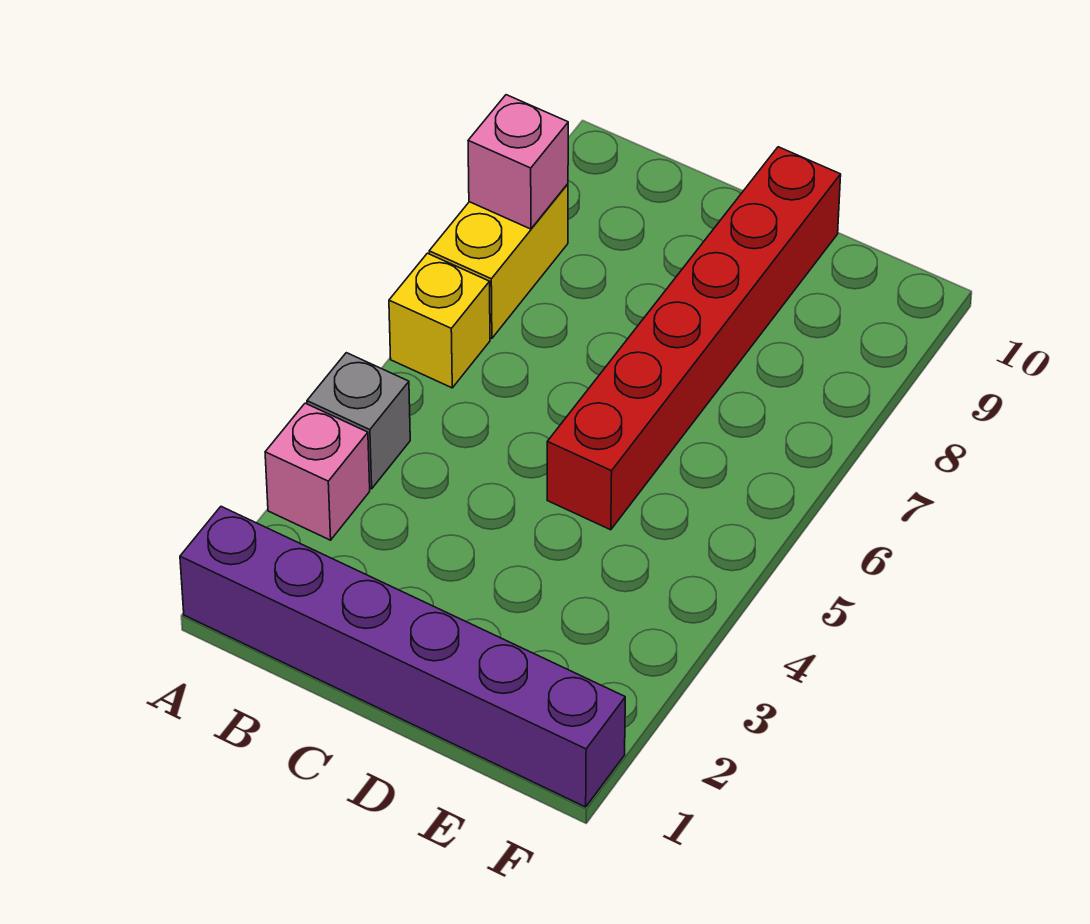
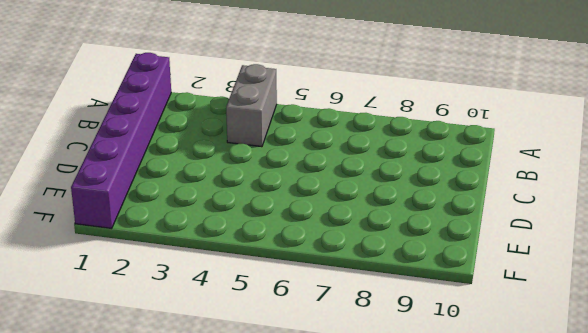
grey 1x2 brick [226,64,277,147] -> grey 1x1 brick [307,353,410,489]
none -> pink 1x1 brick [265,403,370,540]
none -> yellow 1x1 brick [389,253,490,388]

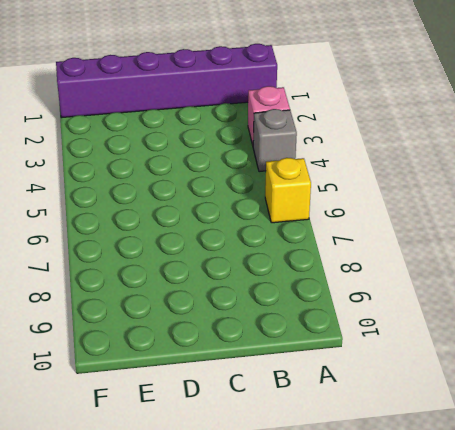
none -> yellow 1x2 brick [429,184,568,338]
none -> red 1x6 brick [547,147,841,530]

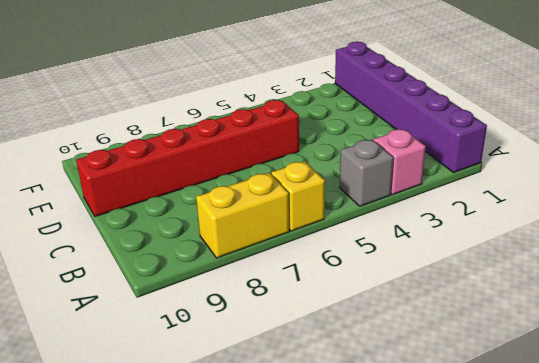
none -> pink 1x1 brick [468,95,568,229]

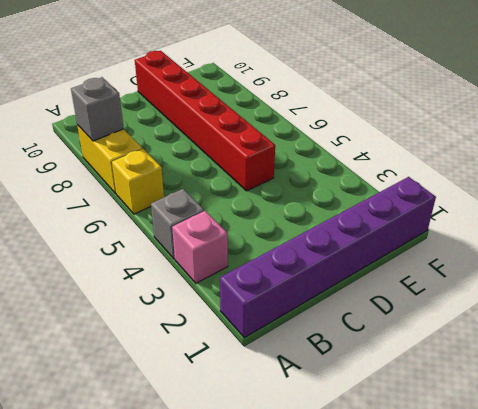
grey 1x1 brick [71,77,124,141] -> pink 1x1 brick [468,95,568,229]

